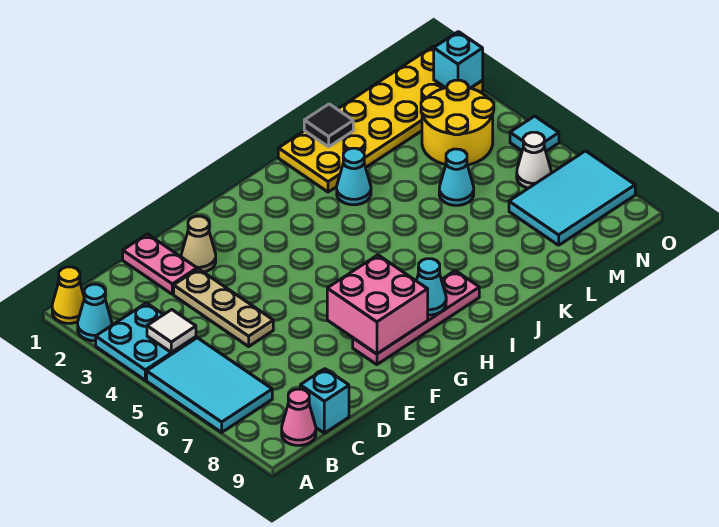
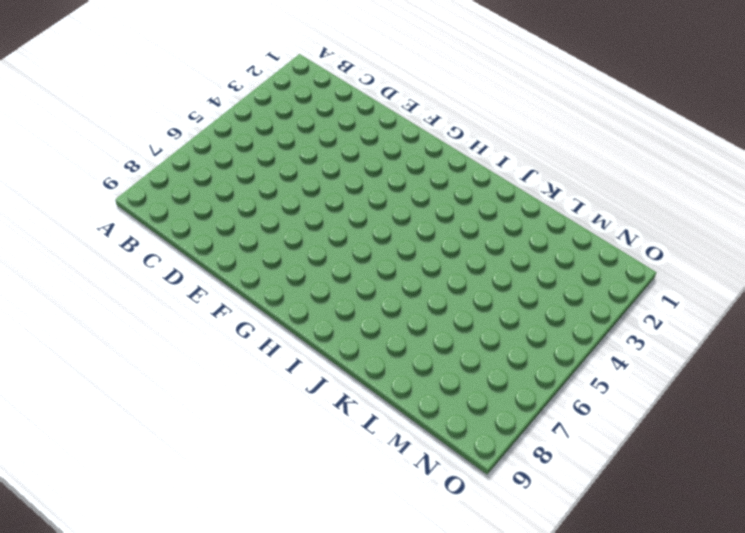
none -> yellow 1x1 cone [52,267,84,323]
none -> cyan 1x1 cone [78,284,112,341]
none -> cyan 2x2 plate [96,303,196,380]

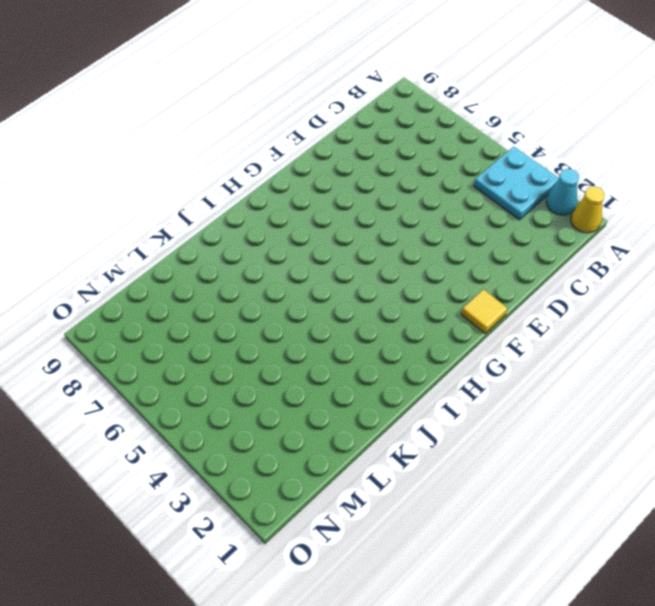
yellow 1x1 tile [462,289,507,333] -> none
none -> cyan 2x3 tile [147,338,272,432]
none -> pink 1x1 cone [282,389,316,445]
none -> cyan 1x1 brick [300,369,349,433]

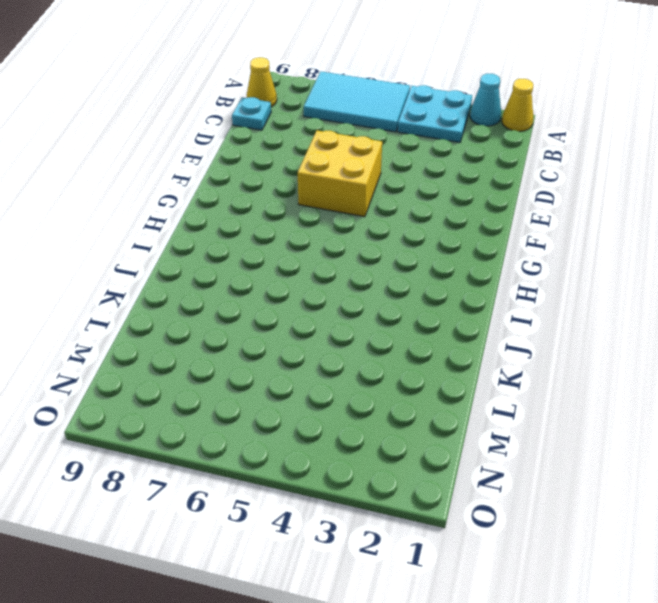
yellow 1x1 cone [247,57,277,107] -> pink 1x1 cone [282,389,316,445]
cyan 1x1 plate [232,97,271,130] -> cyan 1x1 brick [300,369,349,433]
yellow 2x2 brick [298,130,382,217] -> none
none -> pink 1x2 plate [123,234,197,294]
none -> tan 1x3 plate [174,269,273,346]
none -> tan 1x1 cone [181,216,216,272]

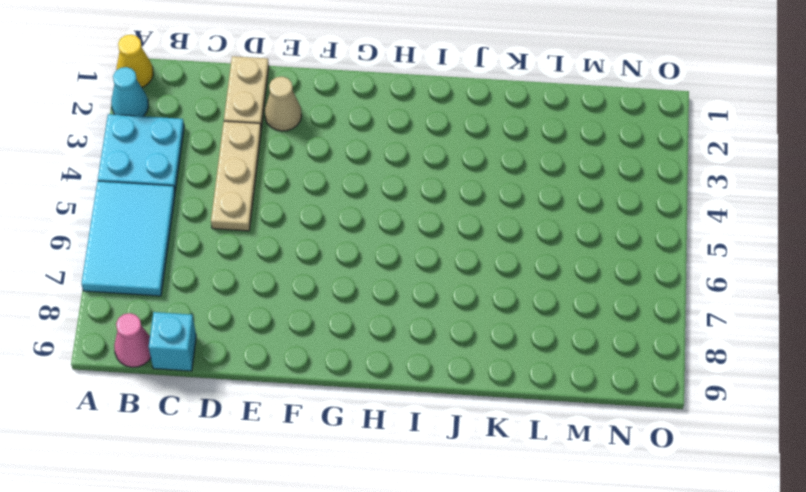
tan 1x2 plate [224,56,269,129] -> pink 1x2 plate [123,234,197,294]
none -> pink 1x4 plate [353,271,479,365]
none -> yellow 2x6 plate [278,47,483,192]
none -> cyan 1x1 cone [337,148,371,205]

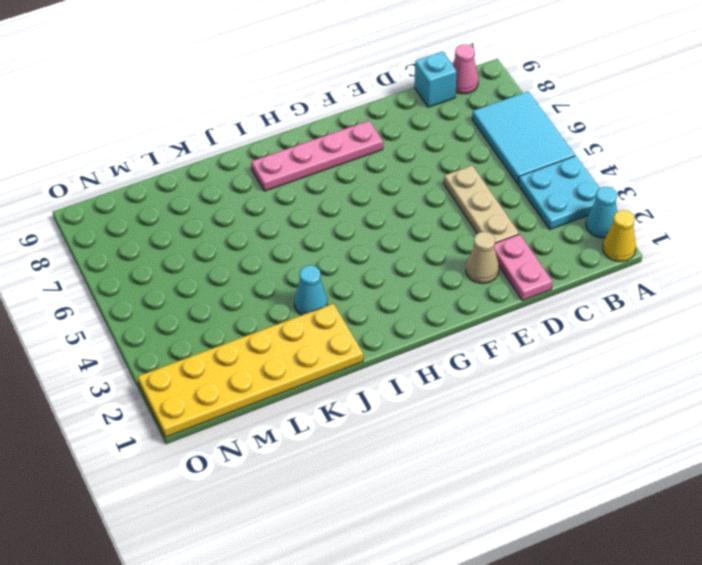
none -> cyan 1x1 cone [439,149,474,205]
none -> yellow 2x2 round brick [421,80,494,165]
none -> cyan 2x3 tile [509,151,635,245]

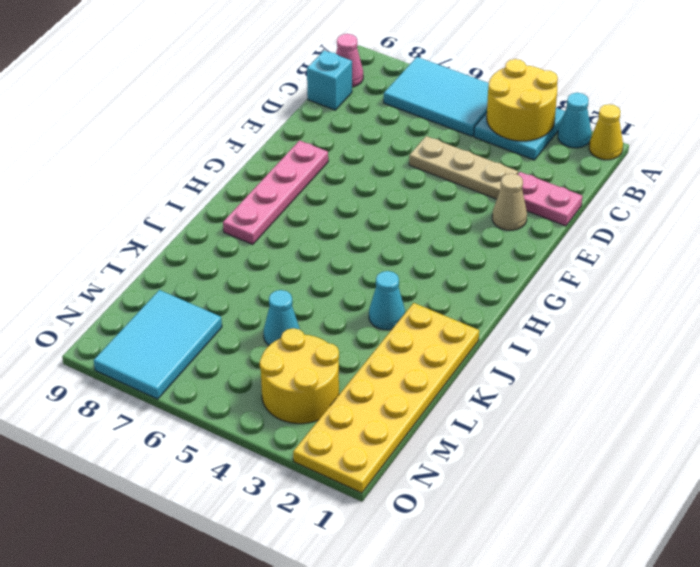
yellow 2x2 round brick [487,59,558,141] -> white 1x1 tile [147,310,196,353]
none -> white 1x1 cone [517,132,551,188]
none -> cyan 1x1 tile [510,116,559,151]
none -> pink 2x2 brick [327,255,428,354]

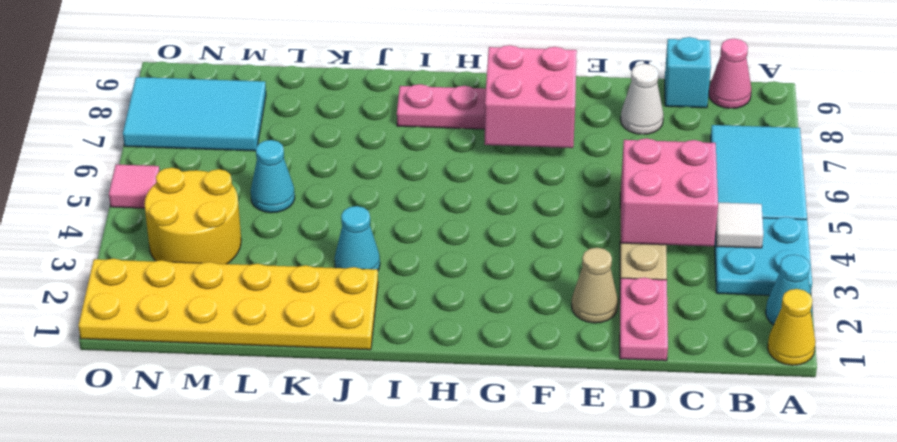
pink 2x2 brick [621,138,718,246] -> none
white 1x1 cone [621,64,664,134] -> white 1x1 cone moved to [517,132,551,188]
pink 1x1 tile [109,165,160,208] -> cyan 1x1 tile [510,116,559,151]
none -> cyan 1x1 cone [416,259,446,315]
none -> black 1x1 tile [304,104,353,147]
none -> cyan 1x1 brick [434,32,483,88]

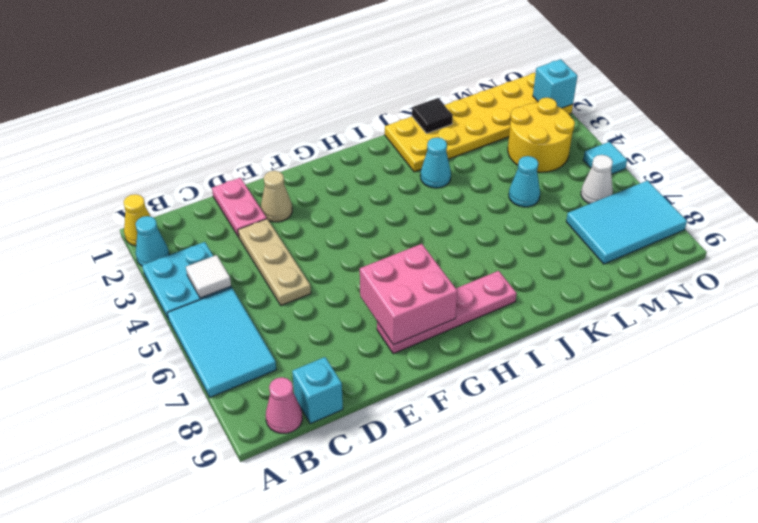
none -> cyan 1x1 cone [416,259,446,315]

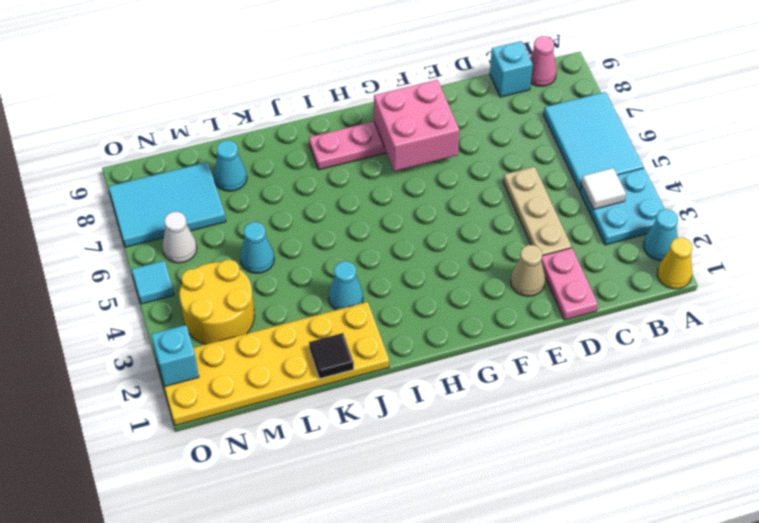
cyan 1x1 cone [214,140,247,191] -> cyan 1x1 cone moved to [416,259,446,315]

